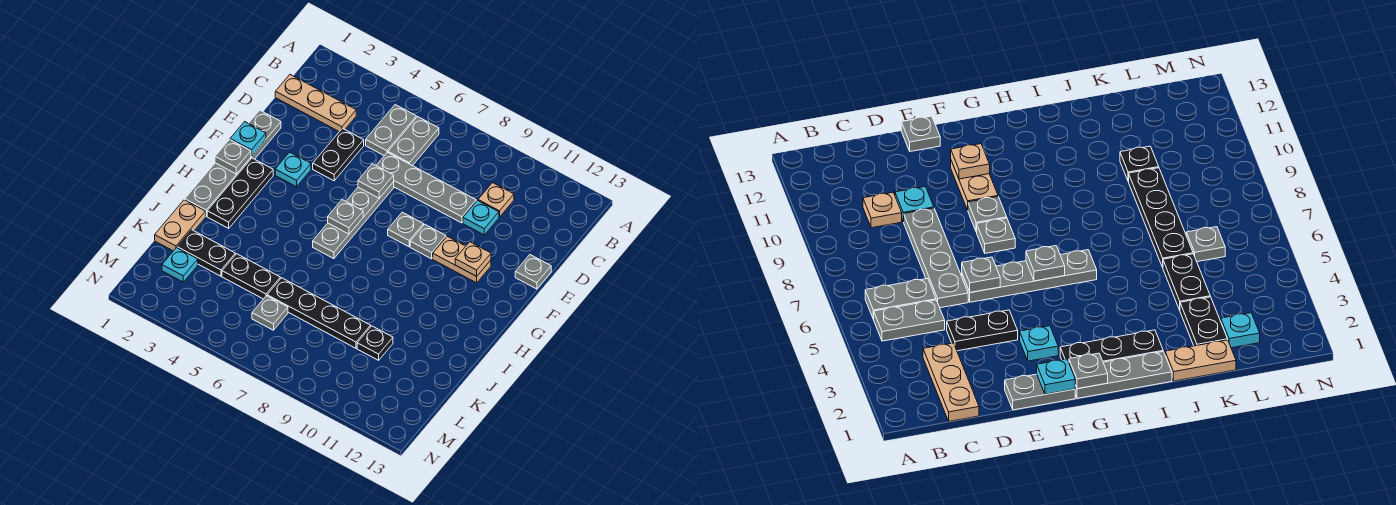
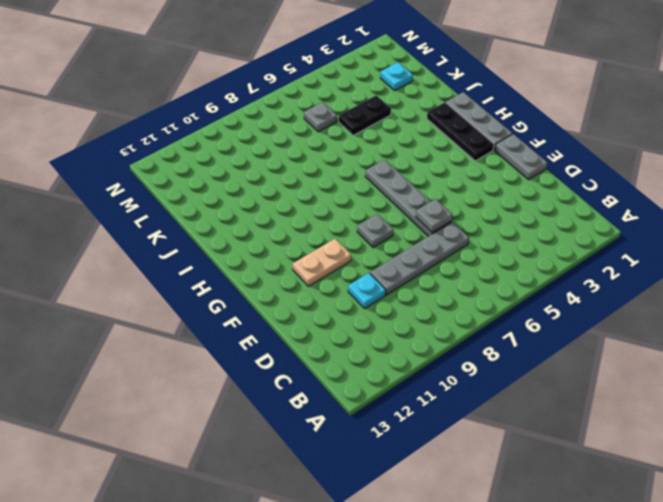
none -> grey 1x2 plate [366,105,416,156]
none -> grey 1x2 plate [388,117,439,166]
none -> tan 1x3 plate [275,75,356,132]

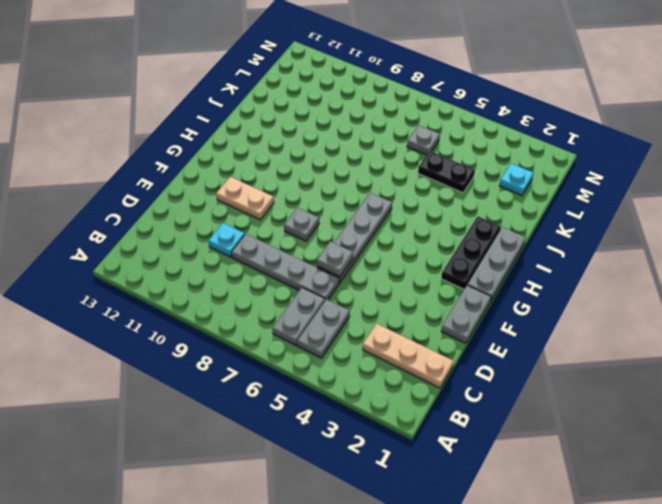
none -> tan 1x1 plate [478,183,514,217]
none -> black 1x2 plate [313,128,364,181]
none -> grey 1x1 plate [515,255,551,289]

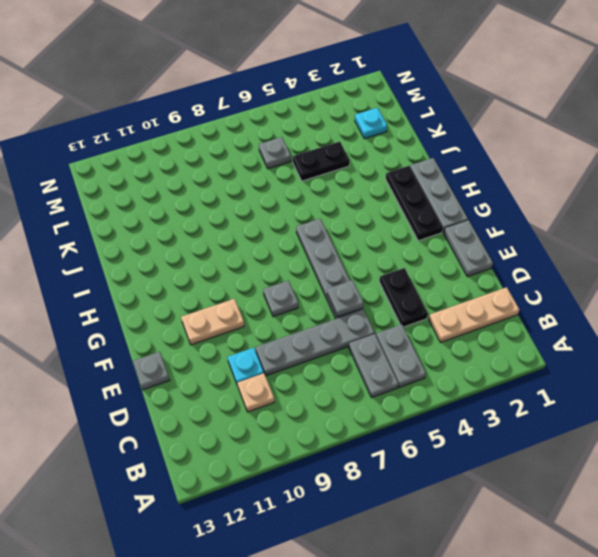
none -> cyan 1x1 plate [275,152,311,187]
none -> grey 1x1 plate [410,224,446,259]
none -> tan 1x2 plate [155,200,206,251]

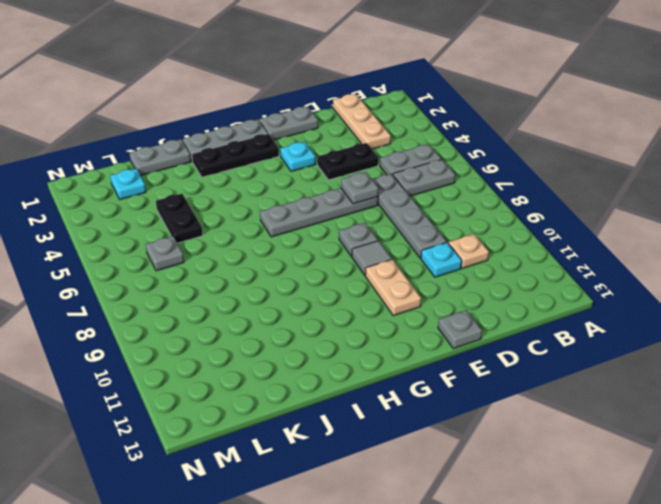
grey 1x1 tile [352,241,392,275] -> grey 1x1 plate [410,224,446,259]
grey 1x2 plate [129,139,191,175] -> tan 1x2 plate [155,200,206,251]
none -> black 1x2 plate [177,230,235,276]
none -> black 1x4 plate [267,278,371,348]
none -> black 1x1 plate [357,326,393,360]

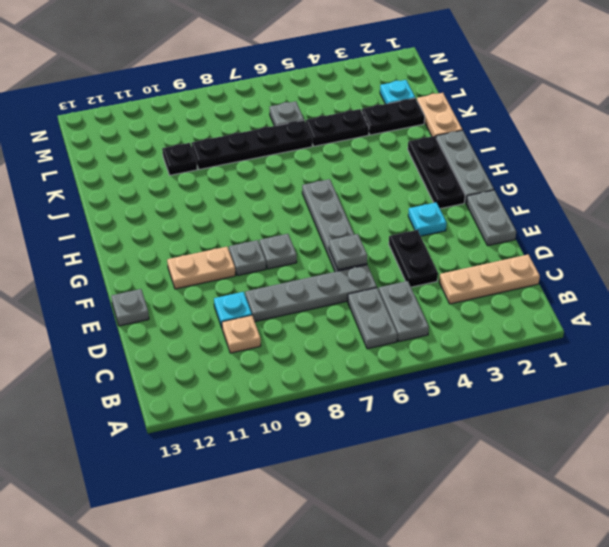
none -> cyan 1x1 plate [230,122,266,156]
none -> tan 1x1 plate [455,242,491,276]
none -> grey 1x1 plate [215,140,251,174]

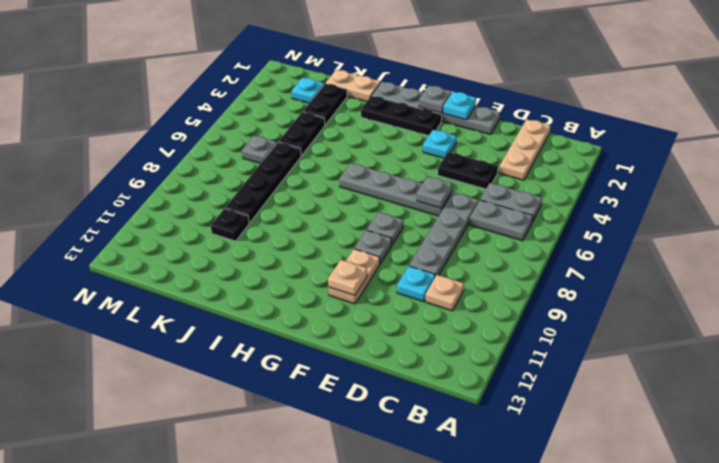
none -> grey 1x1 plate [515,255,551,289]
none -> grey 1x1 plate [328,200,363,234]

